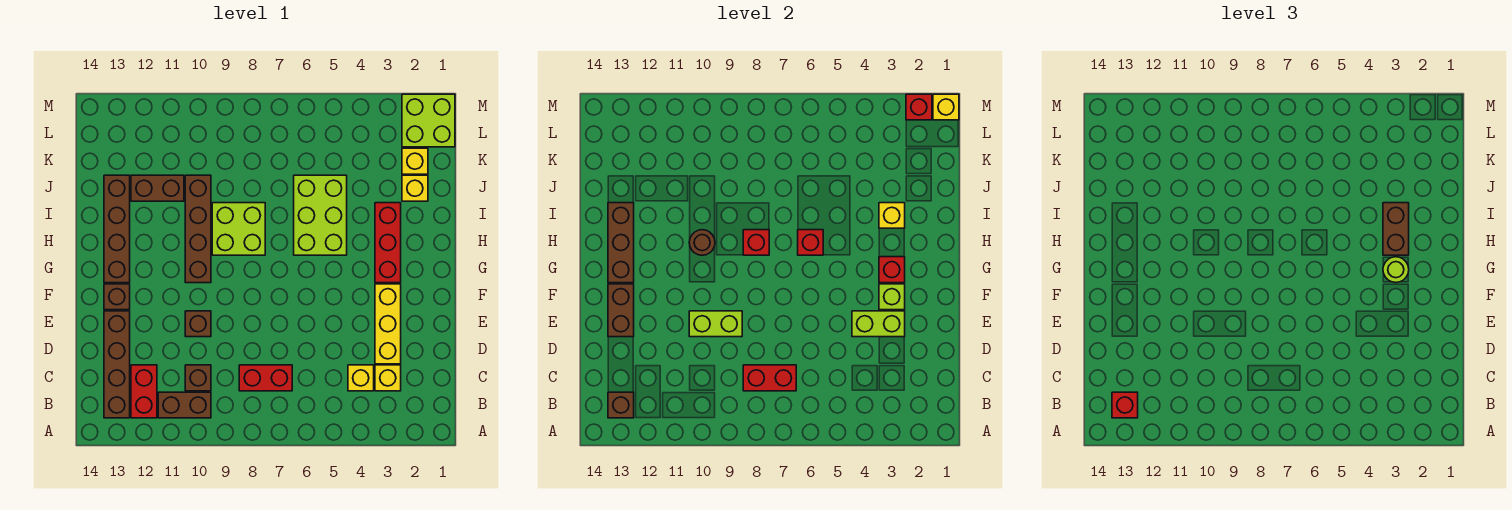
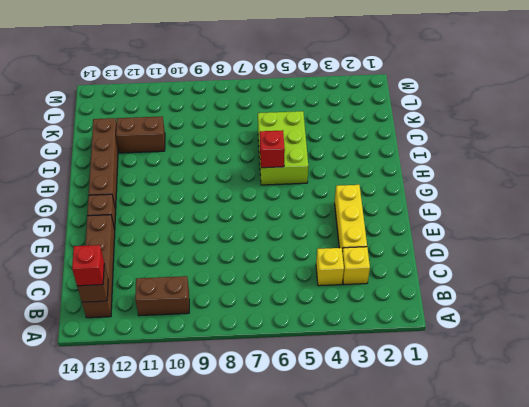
none -> red 1x2 brick [131,365,157,418]
none -> red 1x2 brick [239,365,292,391]
none -> brown 1x1 brick [185,365,211,391]
none -> brown 1x1 brick [185,311,211,337]

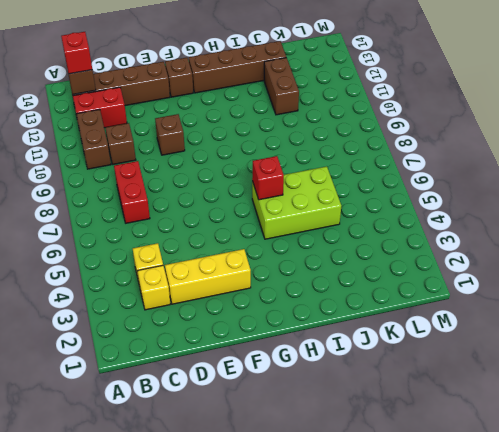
none -> red 1x3 brick [375,203,401,283]
none -> brown 1x4 brick [185,175,211,283]
none -> lime 2x2 brick [212,203,265,255]
none -> yellow 1x1 brick [402,175,428,201]

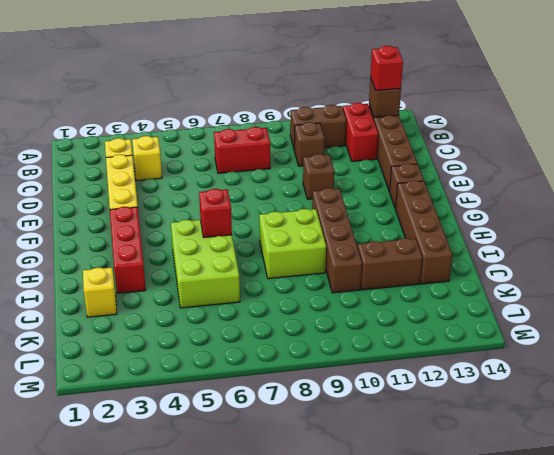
none -> yellow 1x1 brick [402,148,428,174]
none -> lime 2x2 brick [402,94,455,147]
none -> red 1x2 brick [743,365,796,391]
none -> lime 1x2 brick [852,311,905,337]

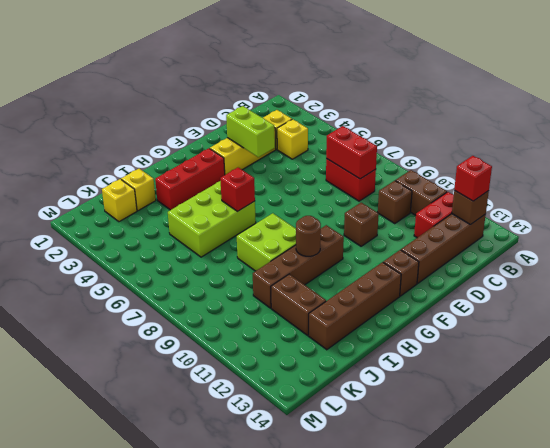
none -> lime 2x2 brick [402,94,455,147]
none -> lime 1x2 brick [689,311,742,337]
none -> brown 1x2 brick [608,284,634,337]
none -> lime 1x1 brick [879,284,905,310]

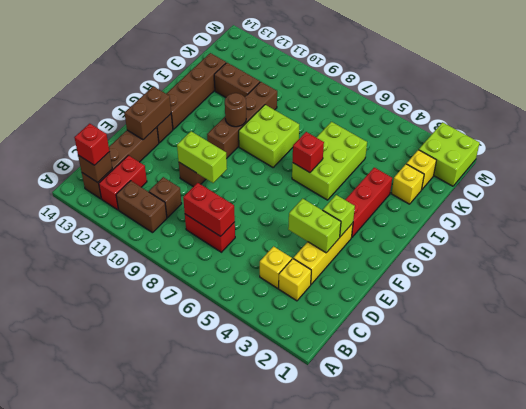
none -> red 1x1 brick [879,257,905,283]
none -> brown 1x3 brick [608,203,634,283]
none -> red 1x1 brick [743,230,769,255]
none -> yellow 1x1 brick [879,203,905,228]

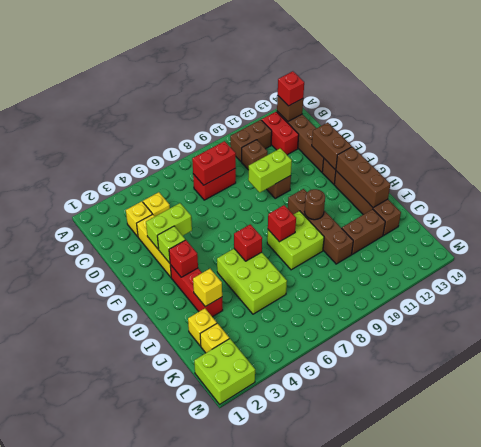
none -> yellow 1x1 brick [933,94,959,120]
none -> red 1x1 brick [906,94,932,120]
none -> lime 1x1 round brick [1383,257,1409,283]
none -> brown 1x2 brick [1383,203,1409,255]

